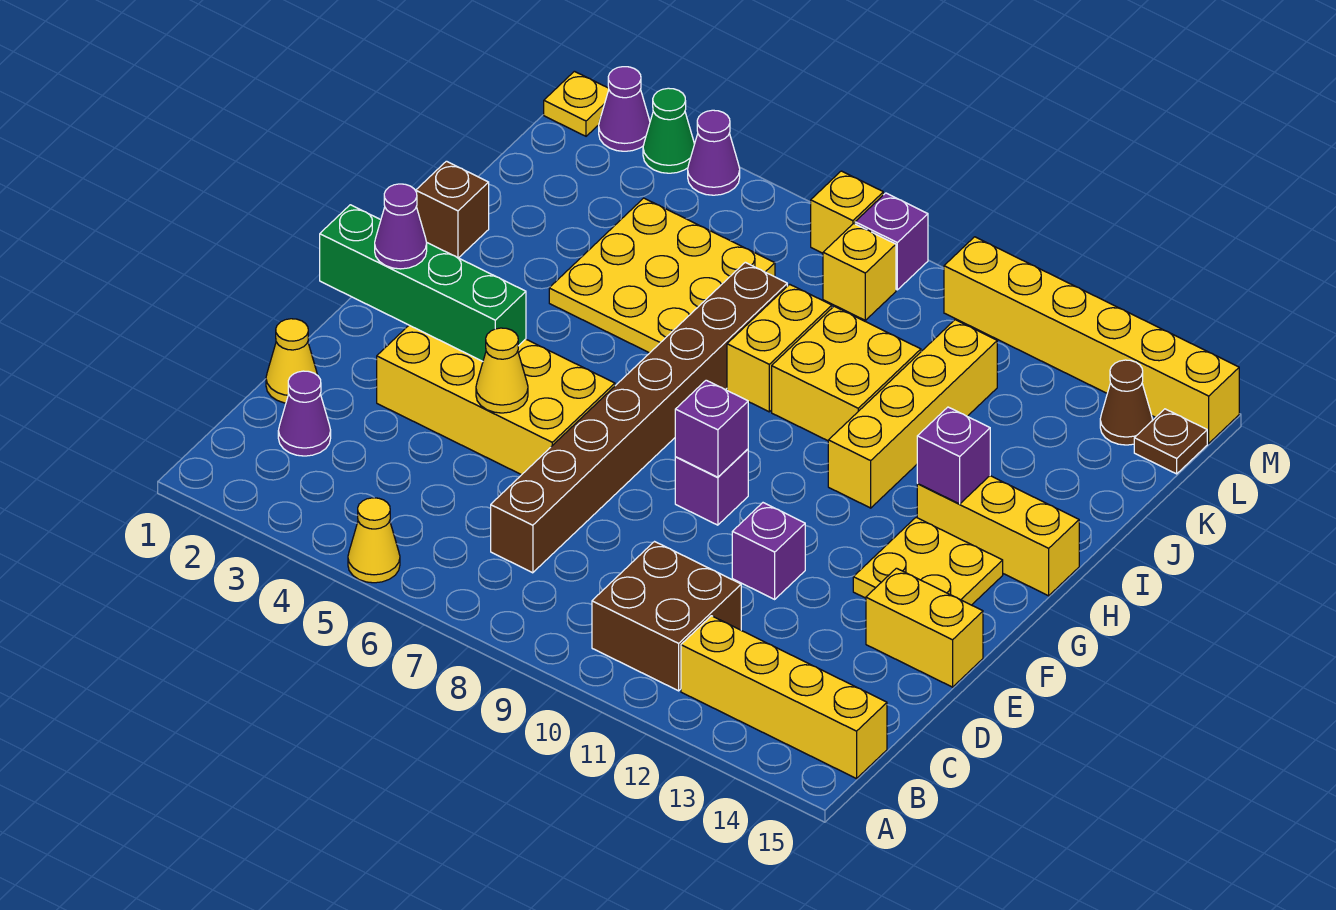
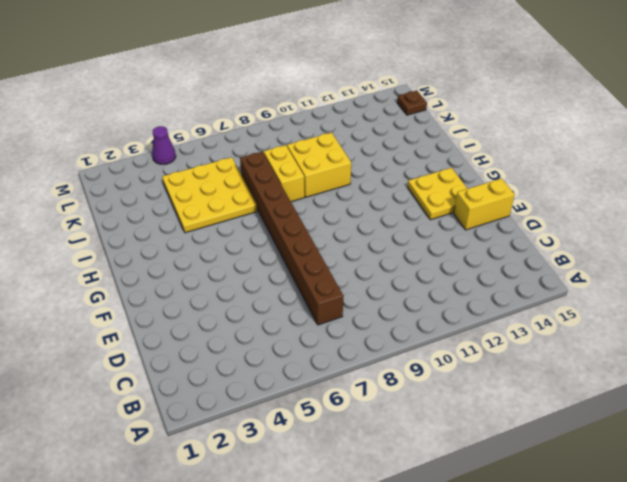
none -> yellow 1x1 cone [348,498,400,583]
none -> brown 2x2 brick [592,542,741,691]
none -> yellow 1x4 brick [681,616,887,779]
none -> purple 1x1 cone [278,371,331,456]

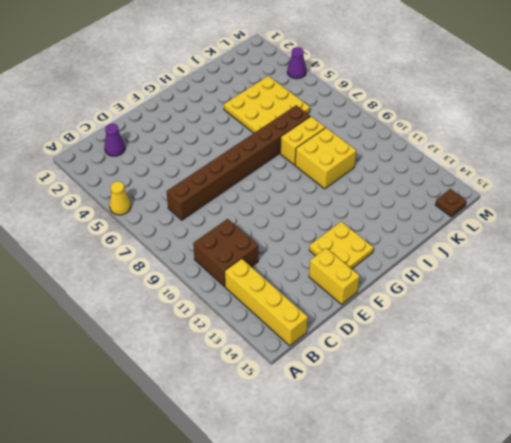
none -> yellow 1x1 cone [266,319,317,403]
none -> yellow 2x4 brick [377,325,615,475]
none -> purple 1x1 brick [732,503,805,599]
none -> purple 1x1 brick [675,449,748,525]

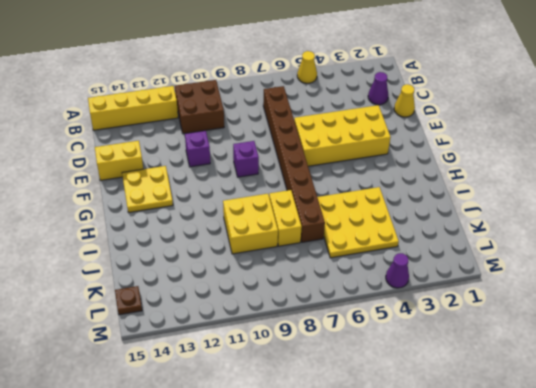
none -> yellow 1x4 brick [828,320,997,508]
none -> yellow 1x3 brick [917,476,1079,596]
none -> brown 1x1 brick [416,161,489,258]
none -> yellow 1x1 brick [823,223,896,320]

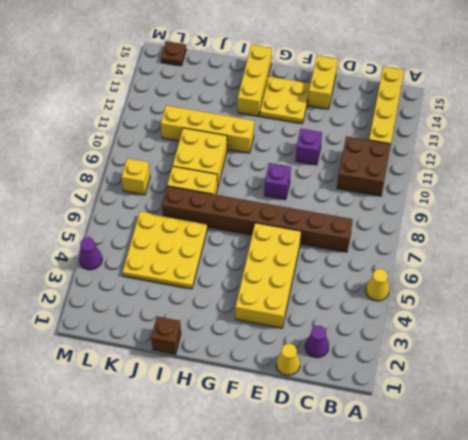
none -> brown 1x1 cone [1100,360,1152,445]
none -> yellow 1x1 plate [544,71,609,136]
none -> purple 1x1 cone [599,67,650,151]
none -> green 1x1 cone [643,88,694,173]

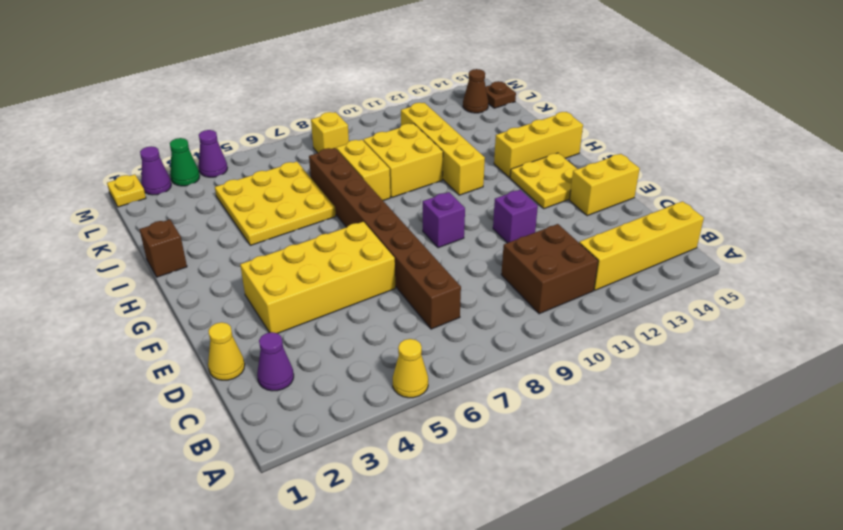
none -> yellow 1x1 brick [811,171,883,253]
none -> purple 1x1 brick [855,193,928,290]
none -> yellow 1x6 brick [944,237,1239,443]
none -> yellow 1x1 cone [476,328,528,413]

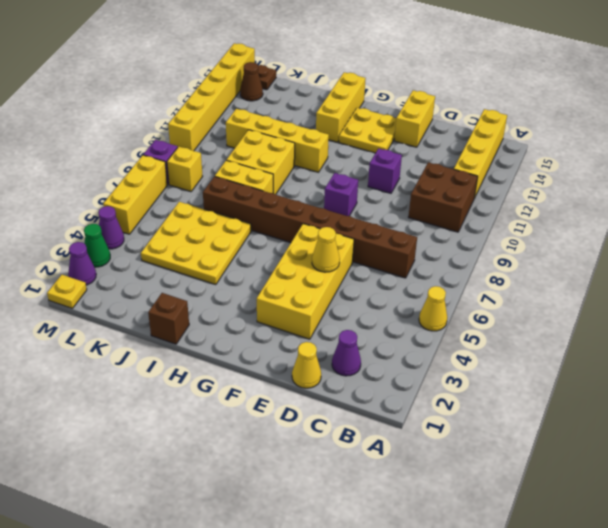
yellow 1x3 brick [103,155,167,234] -> yellow 1x1 brick [811,171,883,253]
none -> green 1x4 brick [320,205,526,361]
none -> purple 1x1 brick [675,380,748,477]
none -> purple 1x1 brick [917,407,990,504]
none -> purple 1x1 cone [375,184,427,269]

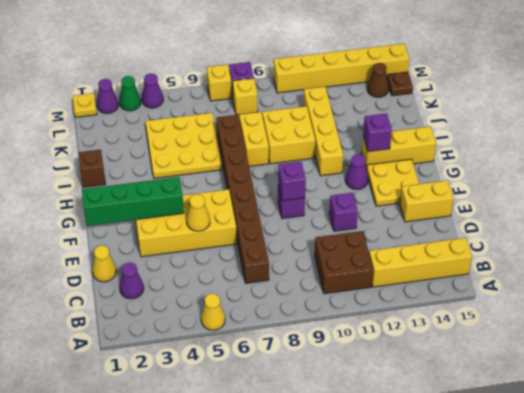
purple 1x1 cone [346,154,368,189] -> purple 1x1 cone moved to [375,184,427,269]

